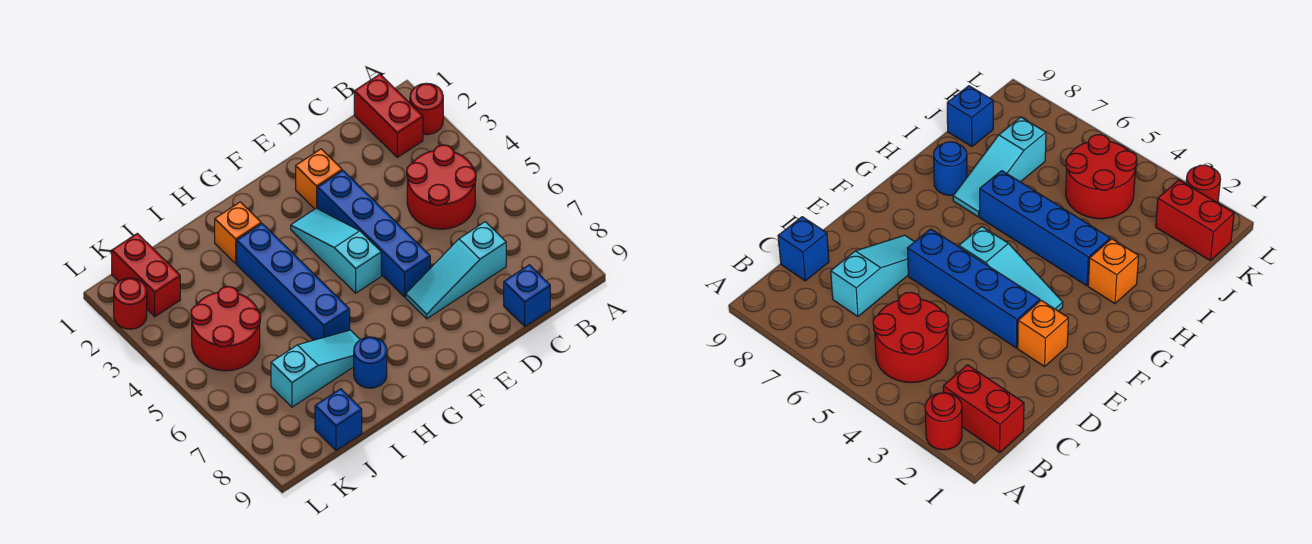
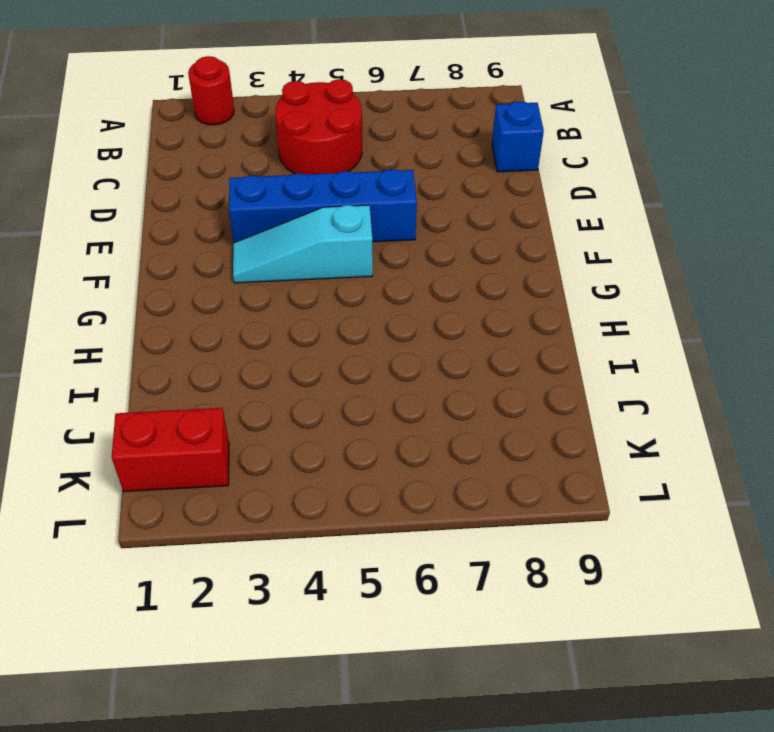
none -> red 1x2 brick [354,74,423,157]
none -> cyan 1x3 slope [406,222,506,319]
none -> orange 1x1 brick [296,149,342,209]

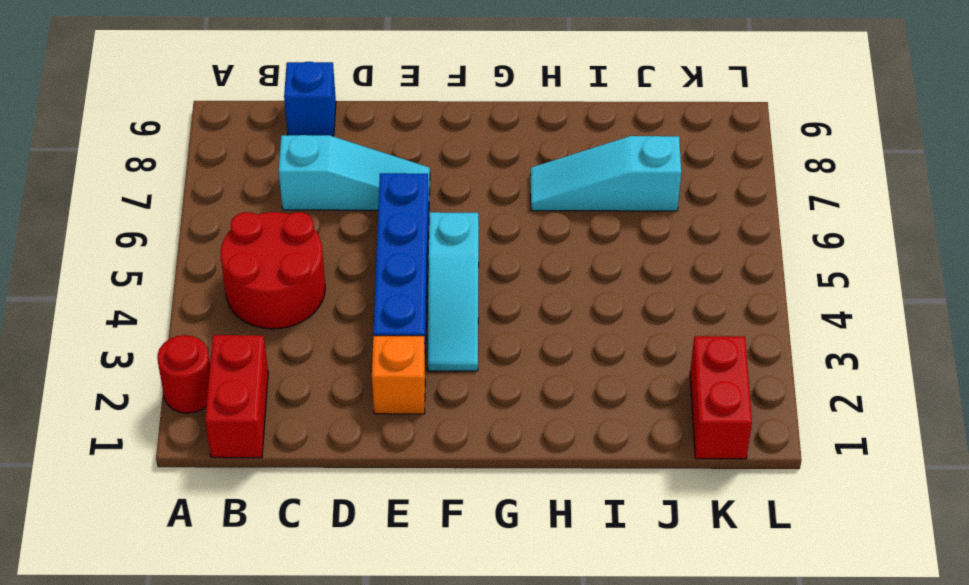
none -> orange 1x1 brick [215,202,261,263]
none -> blue 1x4 brick [237,224,350,340]
none -> blue 1x1 round brick [354,337,387,388]

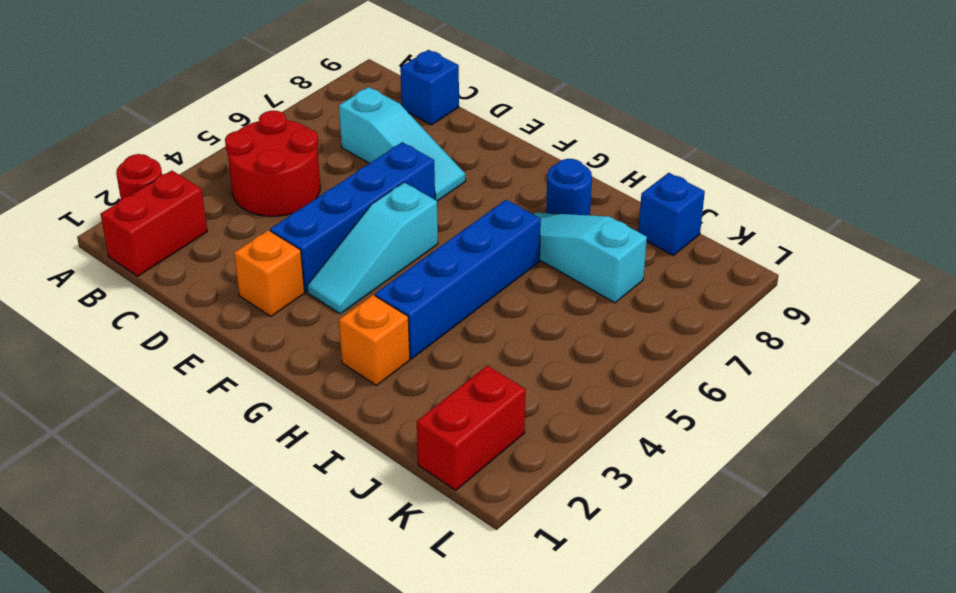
none -> red 2x2 round brick [191,286,261,371]
none -> red 1x1 round brick [114,278,147,329]

